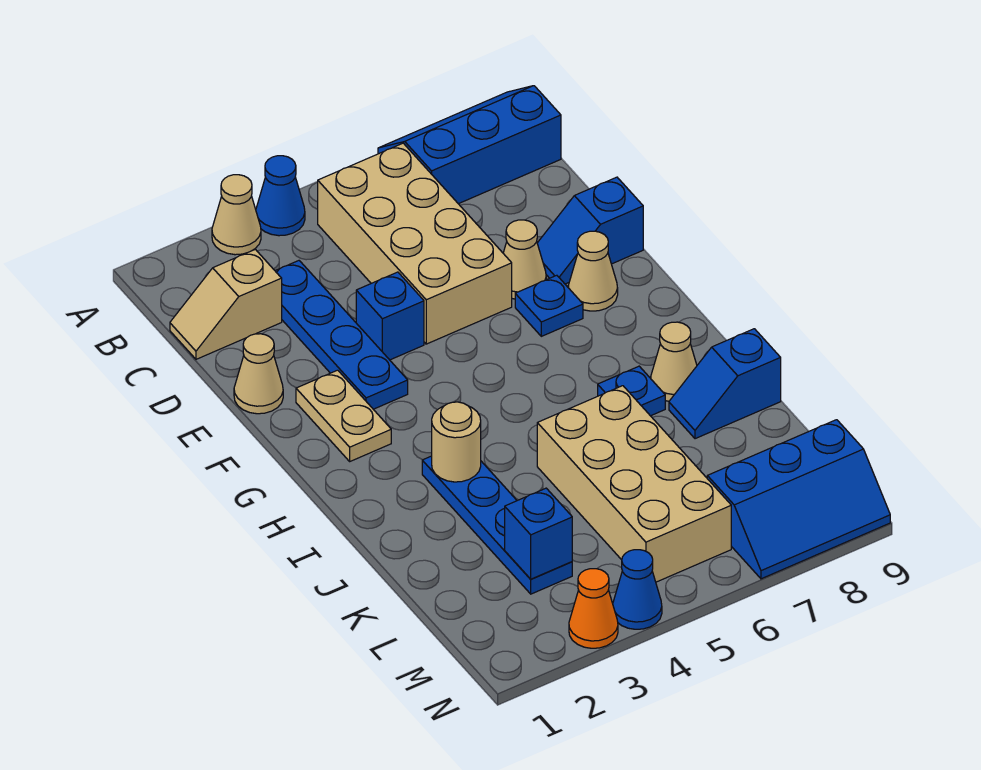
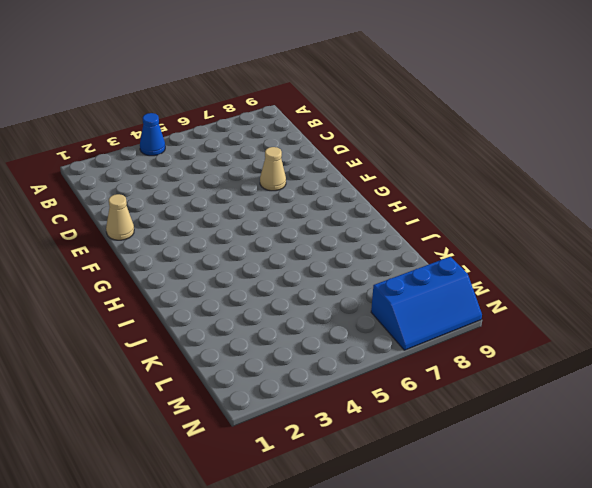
none -> tan 1x1 cone [212,175,261,255]
none -> blue 2x3 slope [378,86,561,204]
none -> tan 2x4 brick [318,143,512,344]

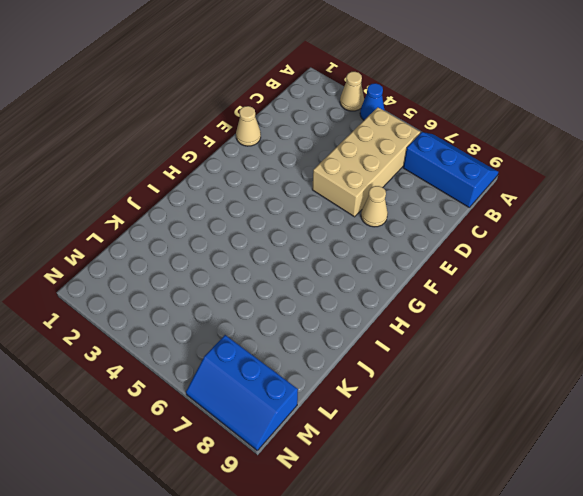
none -> tan 1x2 slope [170,249,282,359]
none -> blue 1x4 plate [276,261,408,409]
none -> blue 1x1 brick [356,272,424,360]

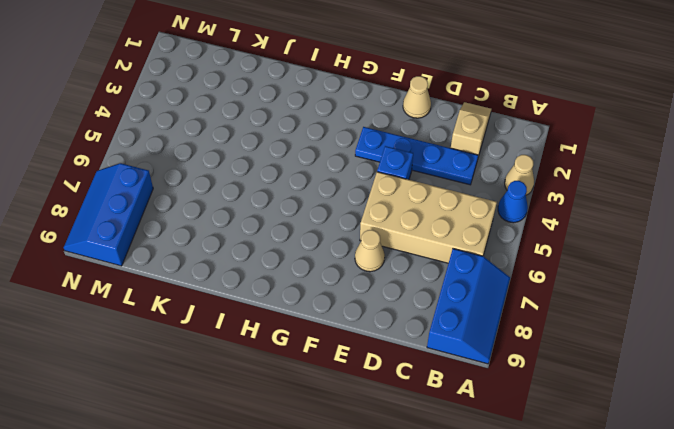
none -> blue 1x2 slope [537,177,643,284]
none -> tan 1x2 plate [296,370,391,461]
none -> blue 1x1 plate [515,275,583,336]

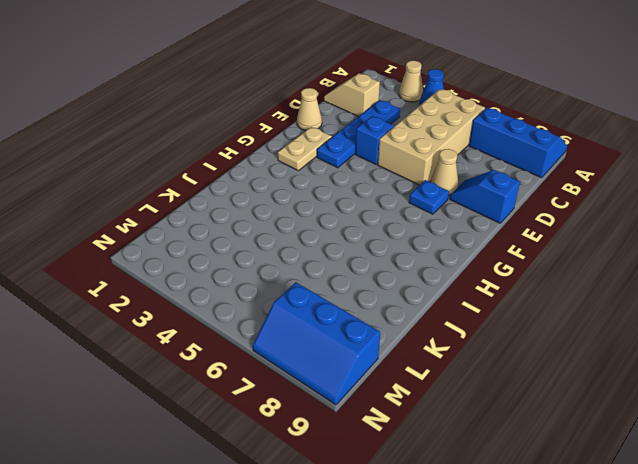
none -> tan 1x1 cone [568,231,618,311]
none -> blue 1x4 plate [422,456,572,594]
none -> blue 1x1 plate [598,366,665,416]

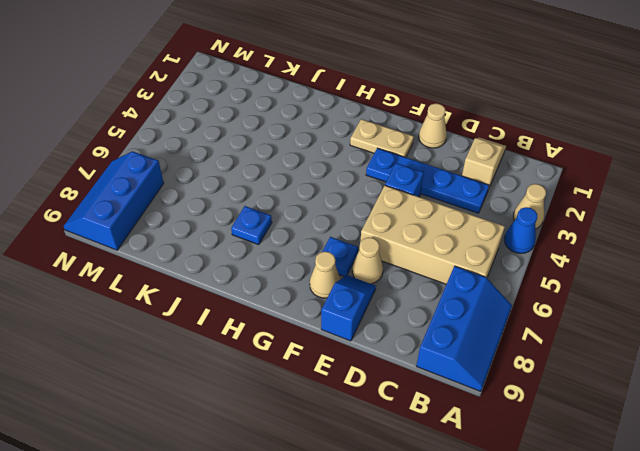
none -> blue 1x4 plate [422,456,572,594]
none -> tan 1x1 cone [651,322,697,401]
none -> tan 2x4 brick [537,386,731,582]

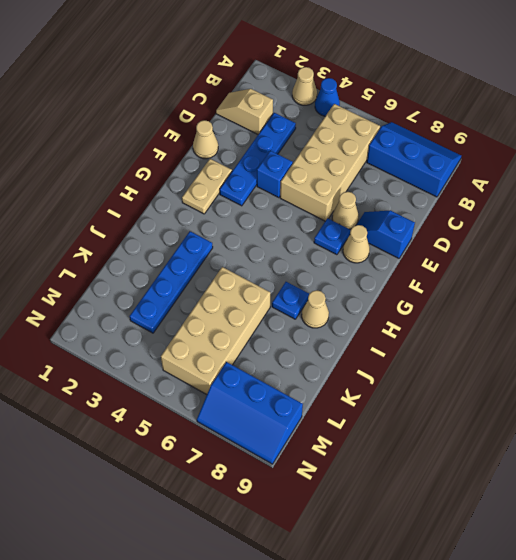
none -> blue 1x2 slope [669,329,781,439]
none -> orange 1x1 cone [569,569,618,648]
none -> blue 1x1 cone [613,550,662,629]

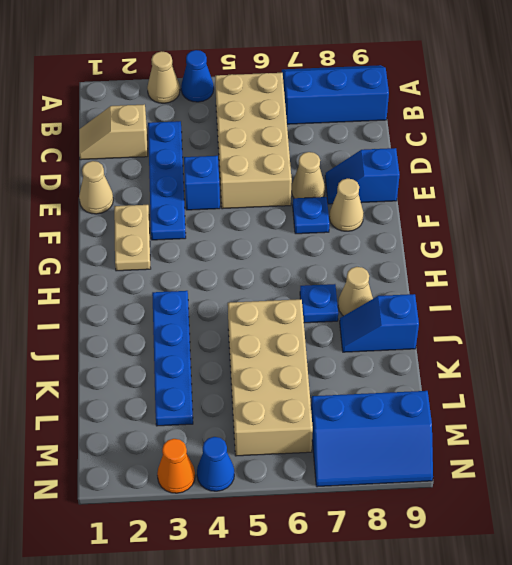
none -> tan 1x1 round brick [432,402,481,482]
none -> blue 1x1 brick [505,488,572,579]

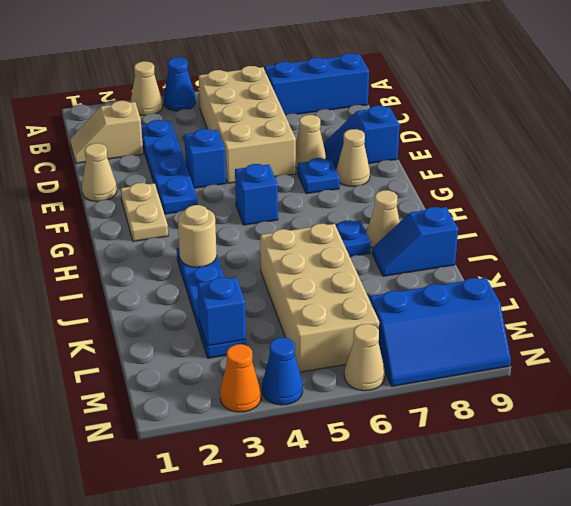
blue 1x1 brick [235,164,278,225] -> none
tan 1x1 cone [344,324,385,391] -> none

